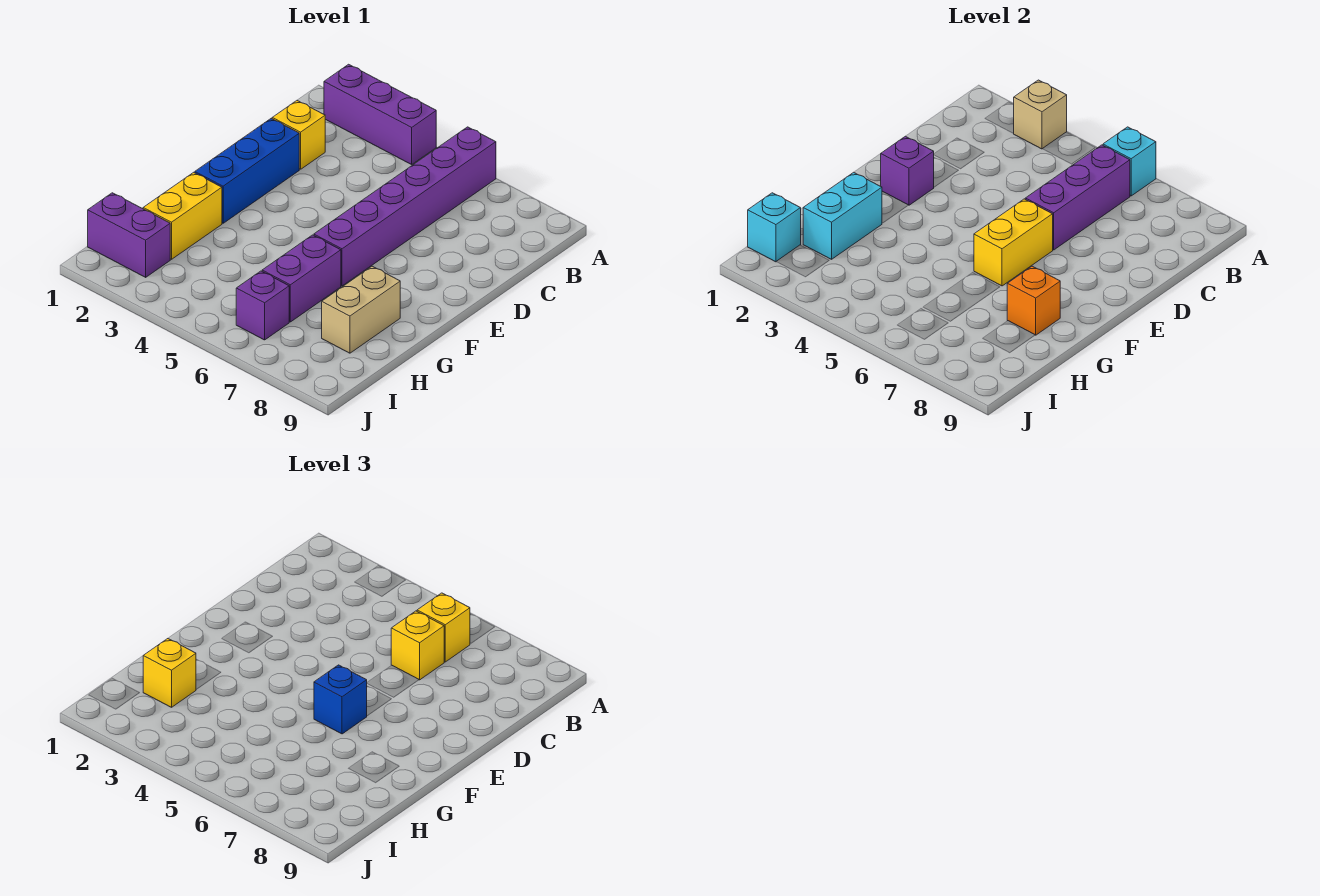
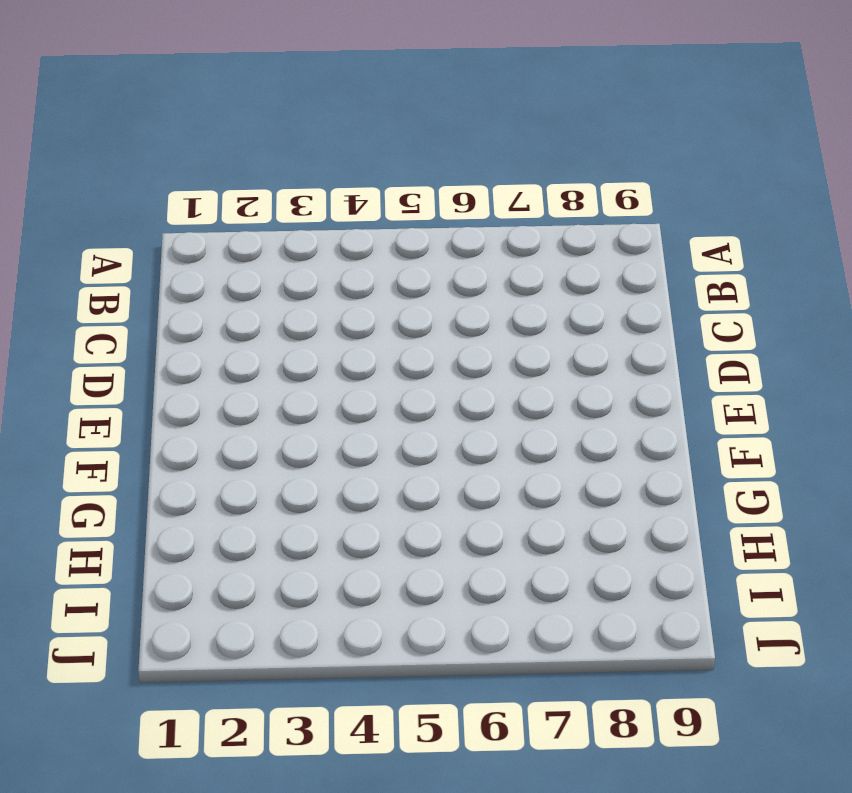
none -> purple 1x3 brick [324,64,436,165]
none -> purple 1x6 brick [314,127,496,286]
none -> yellow 1x1 brick [272,101,325,169]

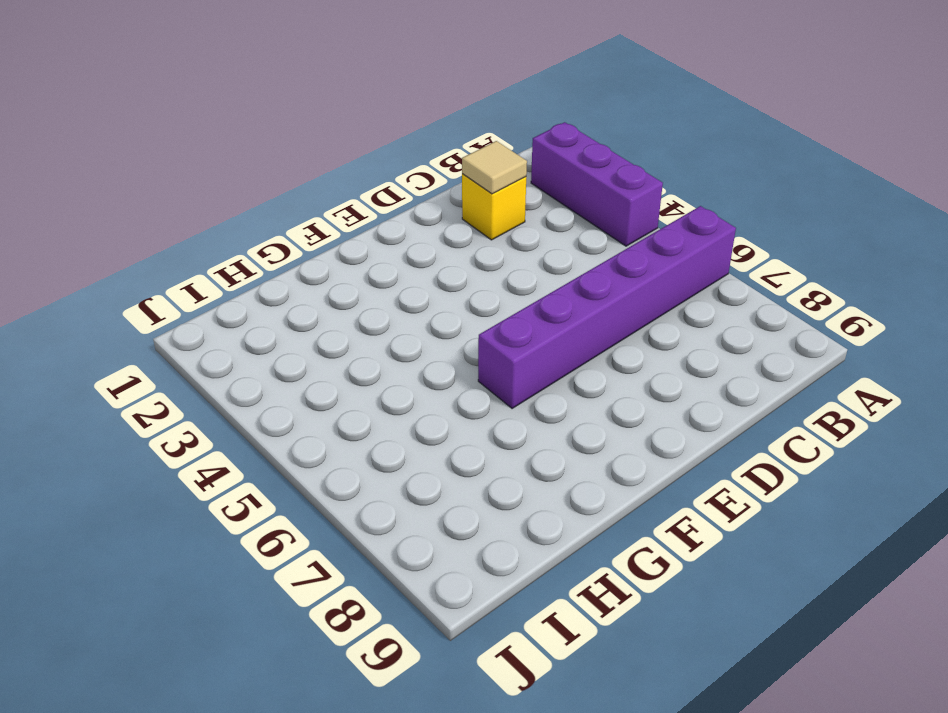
tan 1x1 tile [462,141,527,194] -> none
none -> blue 1x3 brick [195,119,299,223]
none -> yellow 1x2 brick [143,172,222,259]
none -> purple 1x2 brick [262,235,341,322]

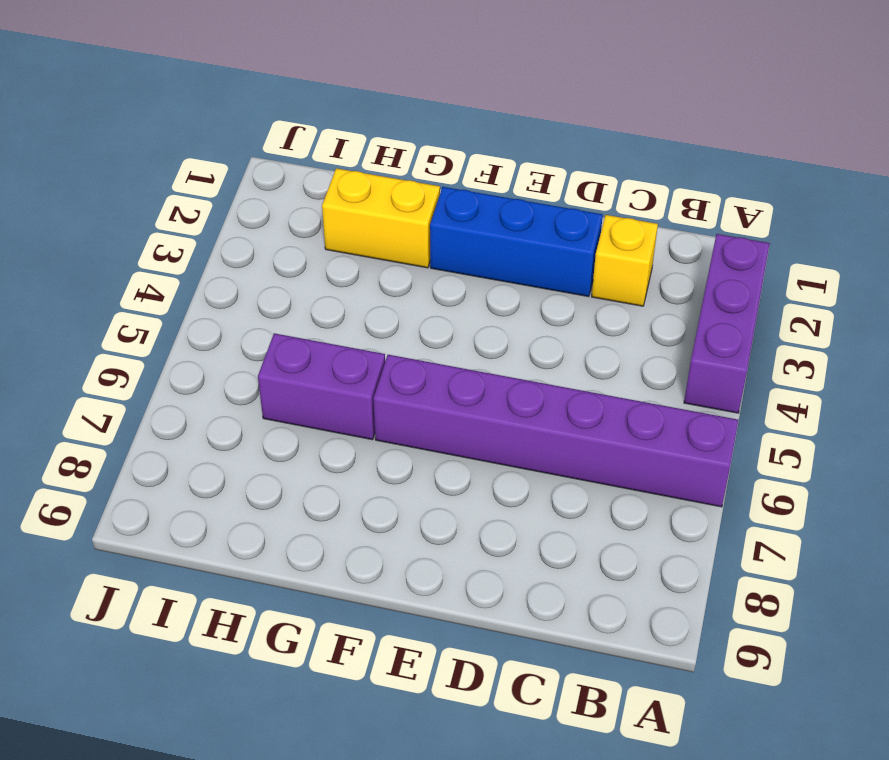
none -> tan 1x2 brick [322,266,400,353]
none -> purple 1x2 brick [88,193,170,277]
none -> purple 1x1 brick [236,271,289,340]

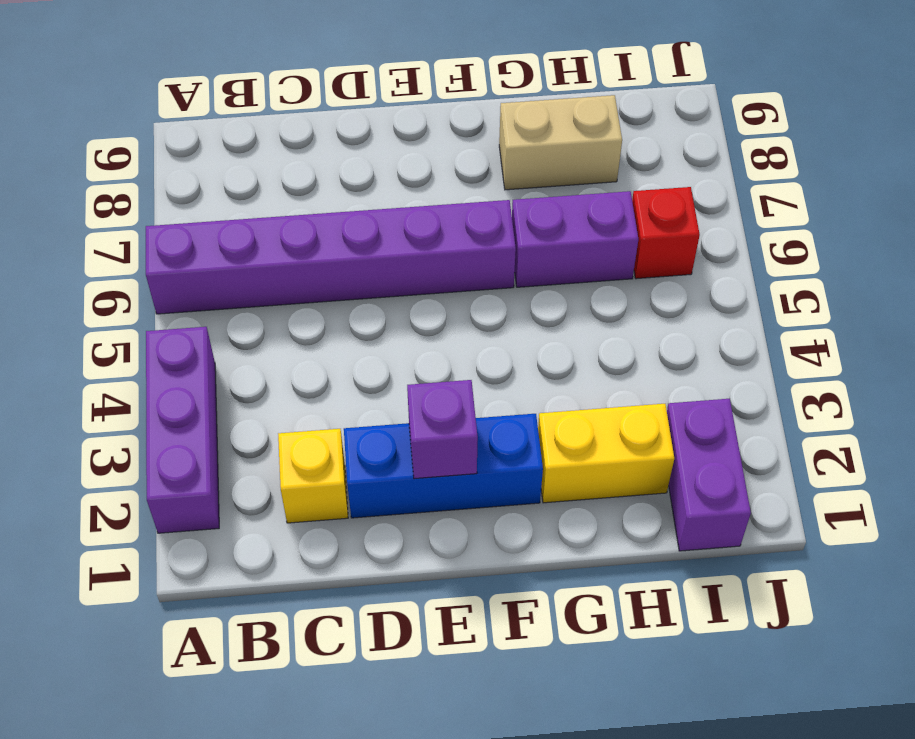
red 1x1 brick [632,187,700,279] -> purple 1x1 brick [236,271,289,340]
none -> tan 1x1 brick [1013,80,1067,149]
none -> cyan 1x1 brick [1103,127,1156,196]
none -> purple 1x3 brick [1025,145,1130,250]

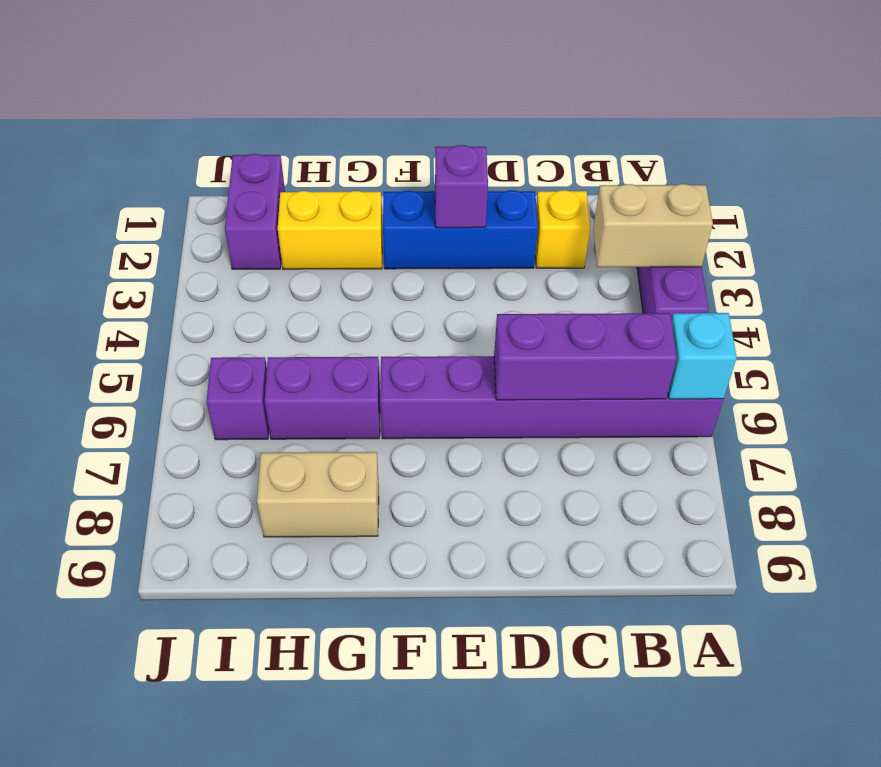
tan 1x2 brick [593,184,713,267] -> tan 1x1 brick [1013,80,1067,149]
none -> yellow 1x2 brick [974,199,1053,286]
none -> cyan 1x2 brick [803,172,882,259]
none -> orange 1x1 brick [1007,266,1060,335]

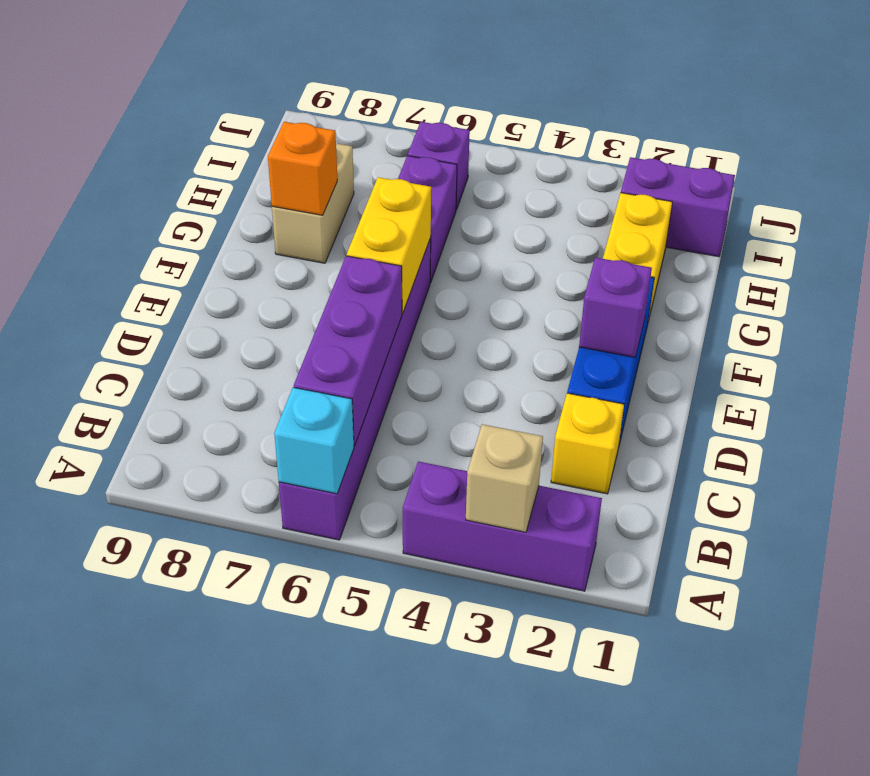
none -> cyan 1x2 brick [803,172,882,259]
none -> cyan 1x1 brick [748,193,801,262]
none -> yellow 1x1 brick [417,593,470,662]

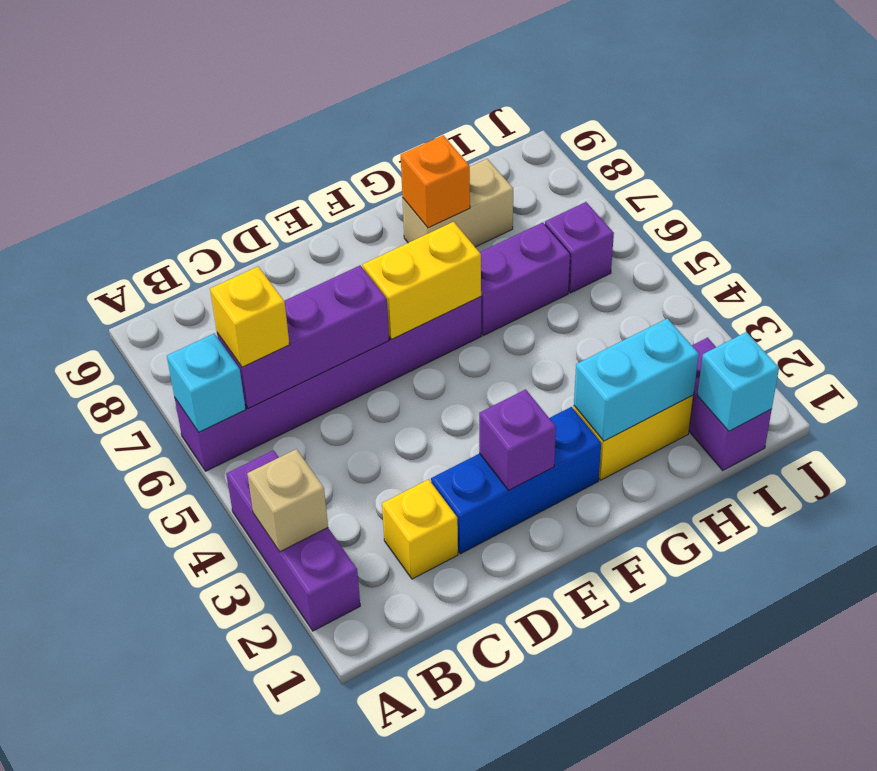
none -> yellow 1x1 brick [391,611,444,680]
none -> blue 1x1 brick [314,665,367,734]
none -> yellow 1x1 brick [143,639,196,707]

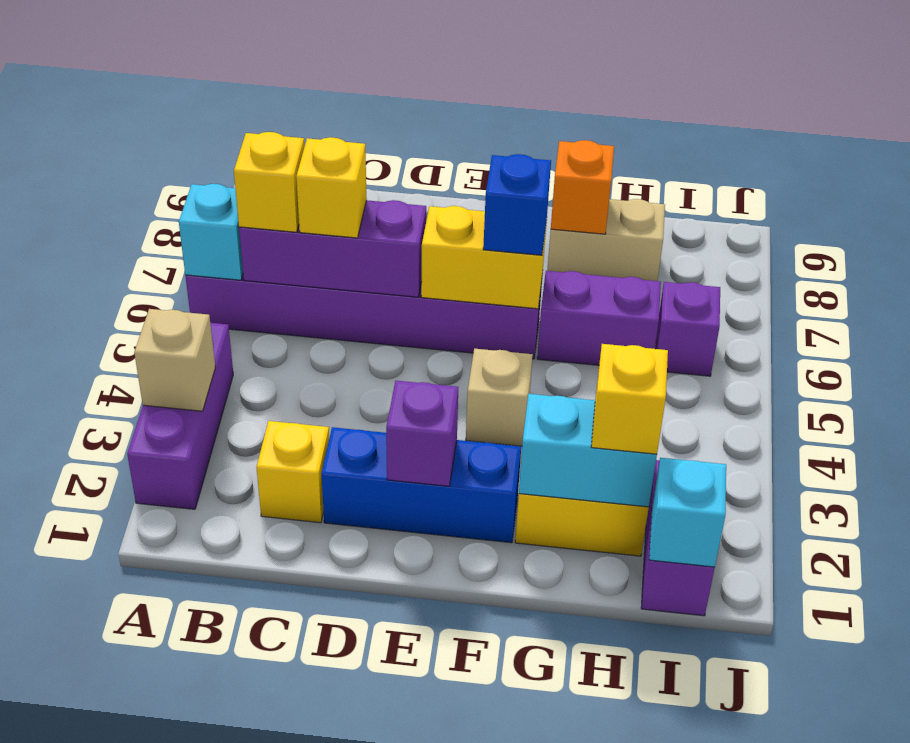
tan 1x1 brick [466,348,533,446] -> none

